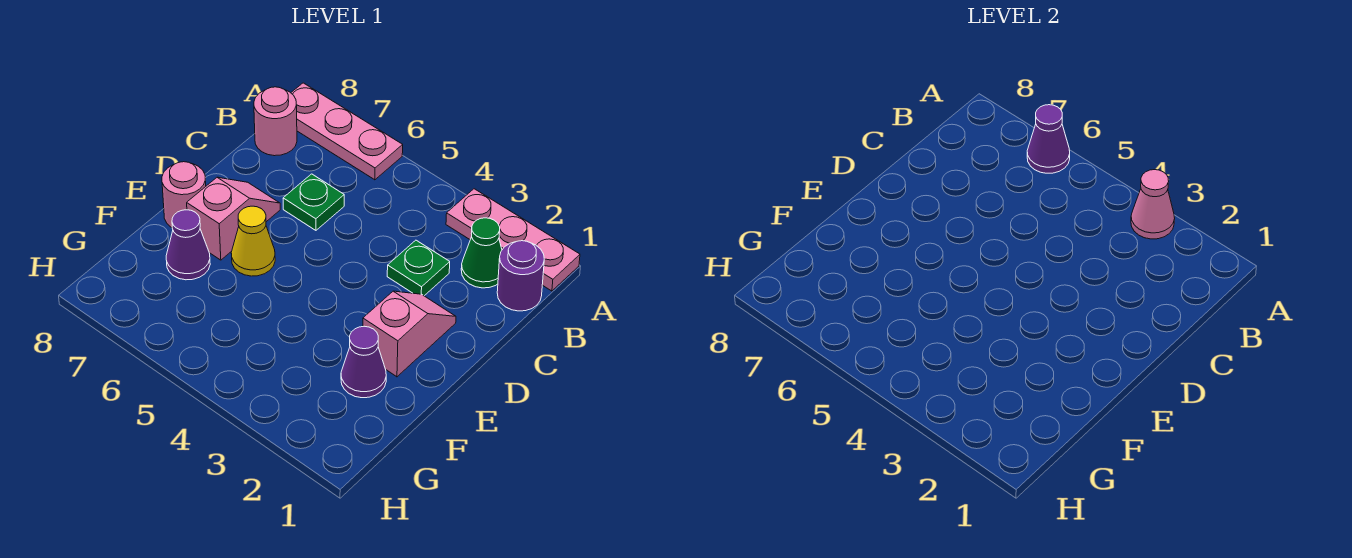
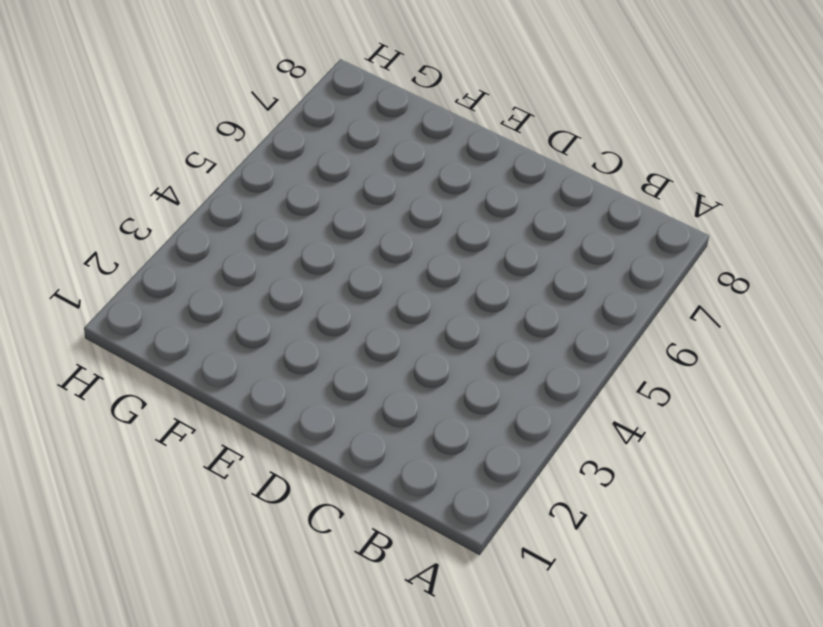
none -> pink 1x3 plate [446,189,580,291]
none -> pink 1x3 plate [291,83,403,180]
none -> purple 1x1 round brick [497,241,544,311]

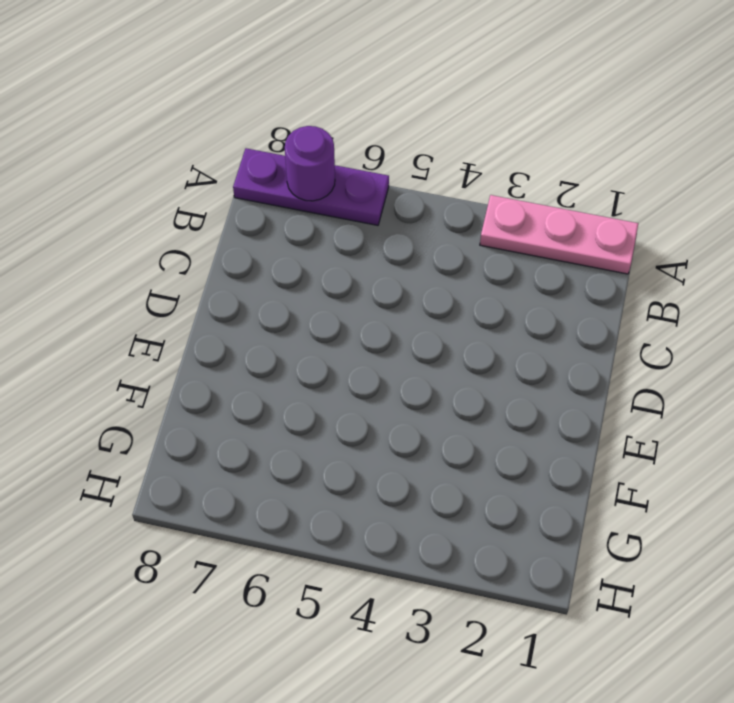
purple 1x3 plate [233,148,389,225] -> pink 1x3 plate [291,83,403,180]
purple 1x1 round brick [285,126,335,201] -> purple 1x1 round brick moved to [497,241,544,311]
none -> green 1x1 cone [461,218,502,288]
none -> pink 1x1 round brick [254,87,297,156]
none -> green 1x1 plate [387,240,450,296]

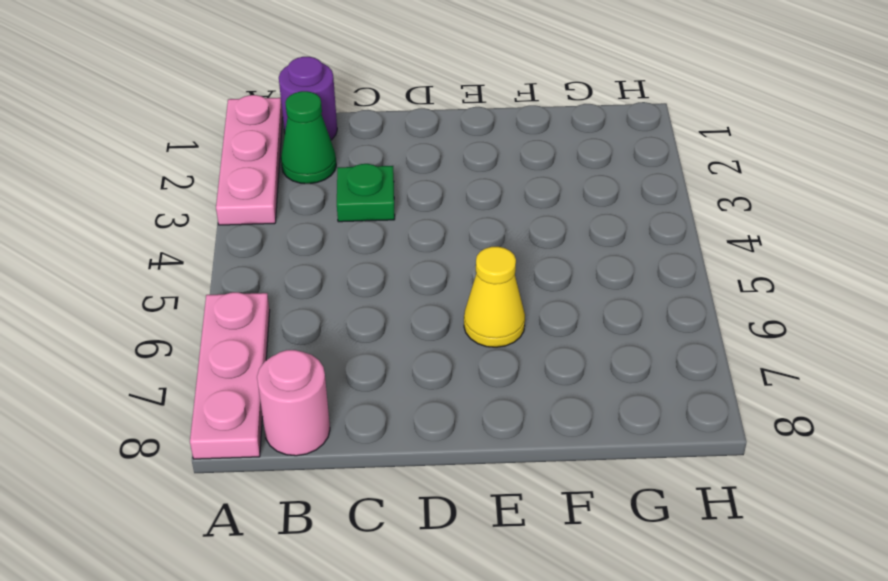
none -> green 1x1 plate [283,174,344,230]
none -> pink 1x2 slope [363,291,456,377]
none -> pink 1x2 slope [187,177,280,260]

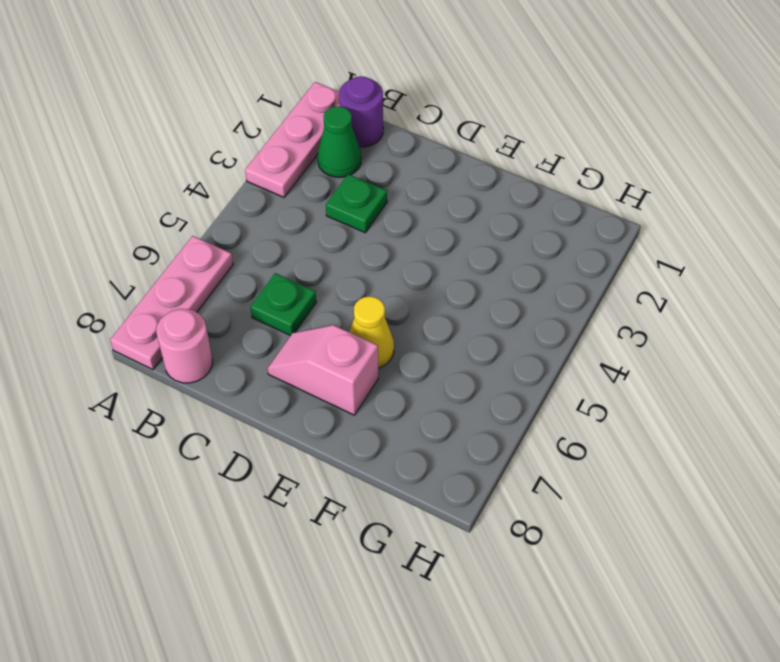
none -> pink 1x2 slope [363,291,456,377]
none -> pink 1x1 round brick [162,162,206,228]
none -> purple 1x1 cone [341,326,386,398]

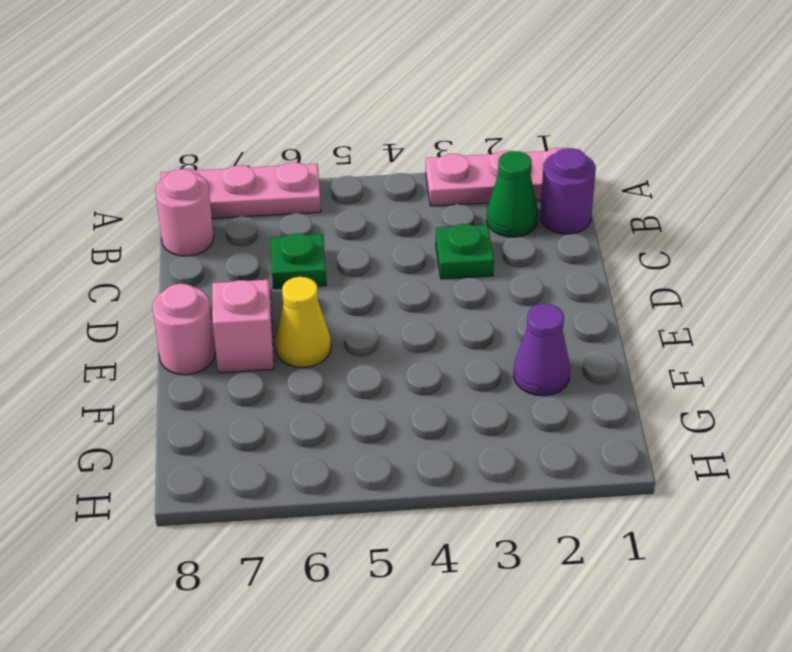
none -> pink 1x2 slope [363,291,456,377]
none -> purple 1x1 cone [166,210,210,280]
none -> pink 1x1 cone [1131,170,1175,239]

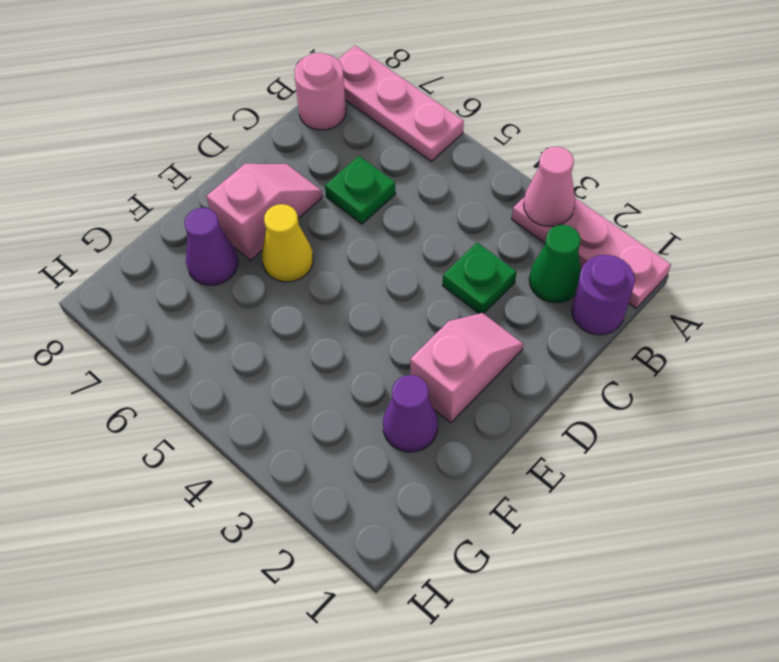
none -> pink 1x1 round brick [162,162,206,228]
none -> purple 1x1 cone [1027,105,1070,173]

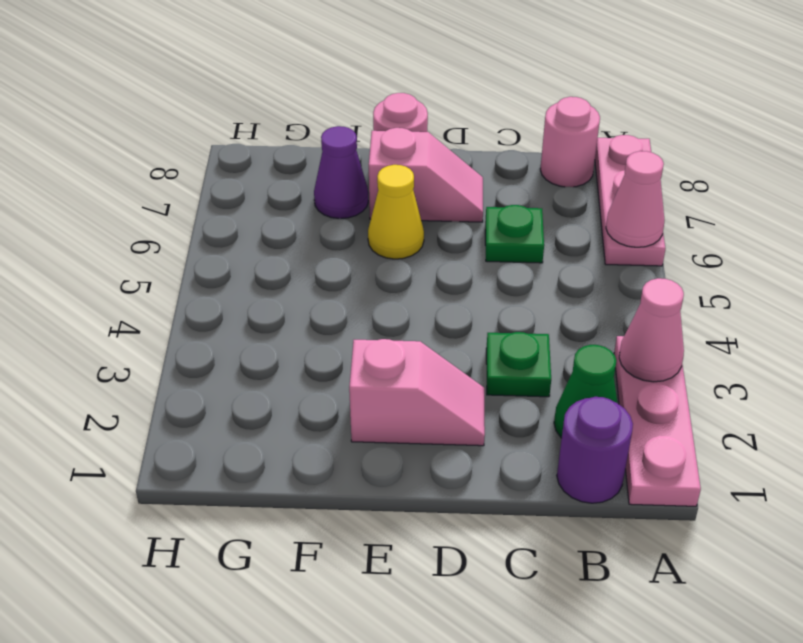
pink 1x1 cone [606,151,664,247] -> purple 1x1 cone [1027,105,1070,173]
none -> purple 1x1 cone [341,326,386,398]

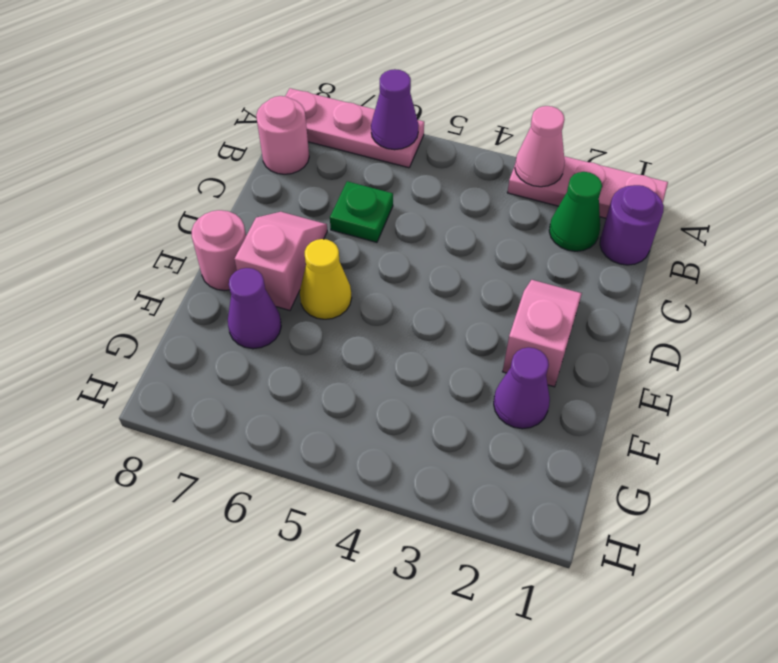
none -> green 1x1 plate [387,240,450,296]

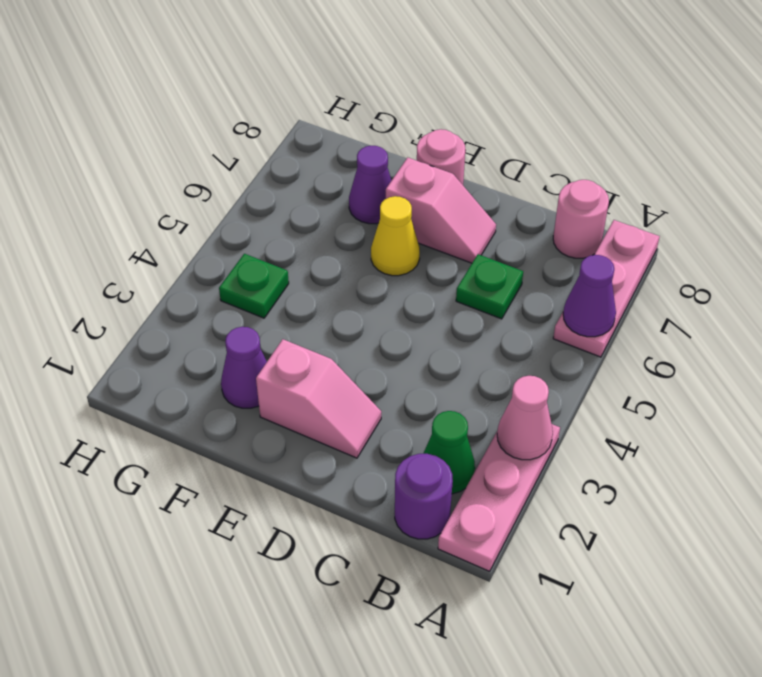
green 1x1 plate [219,254,289,318] -> green 1x1 plate moved to [387,240,450,296]

